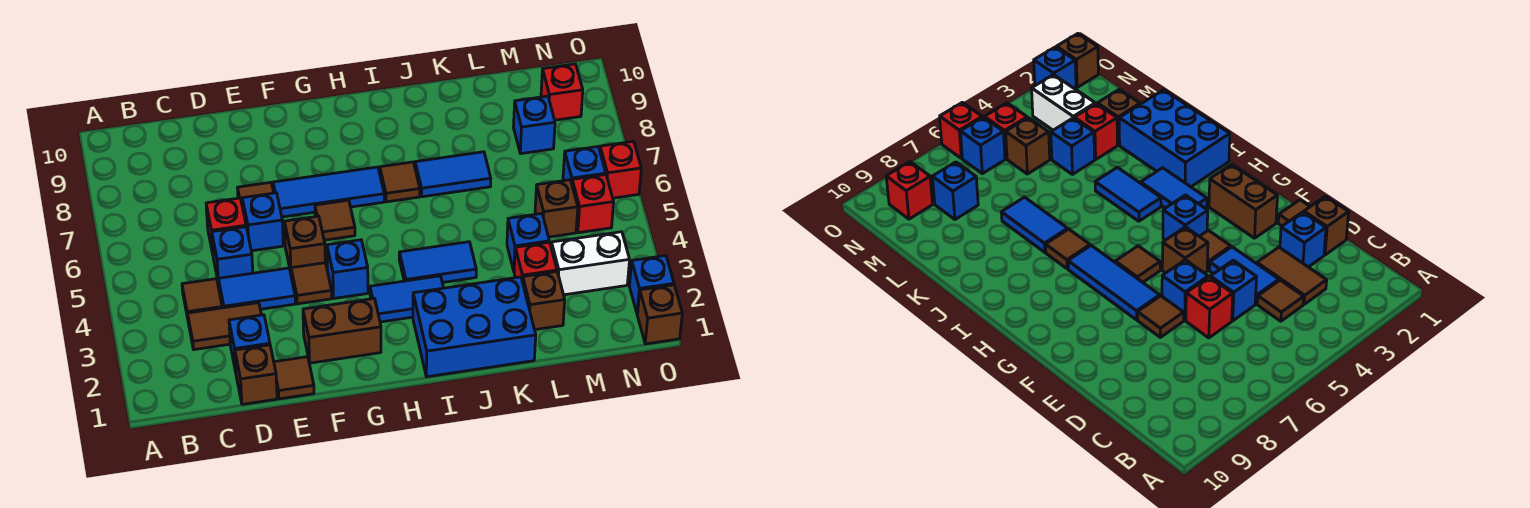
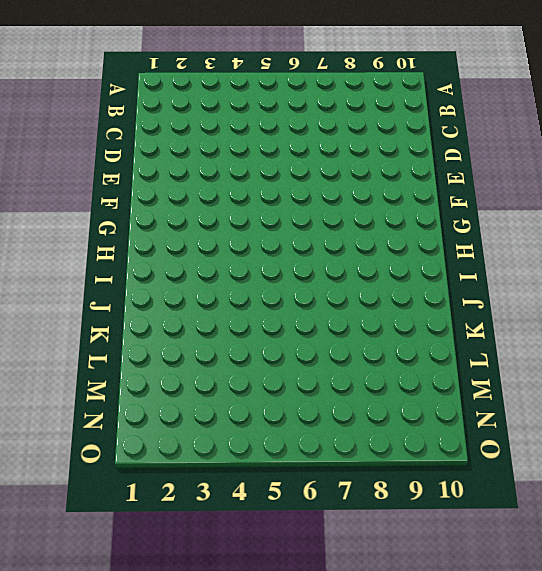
none -> brown 1x2 tile [188,303,261,350]
none -> brown 1x1 tile [182,279,222,318]
none -> brown 1x1 brick [235,345,277,404]
none -> blue 1x1 brick [229,315,270,372]

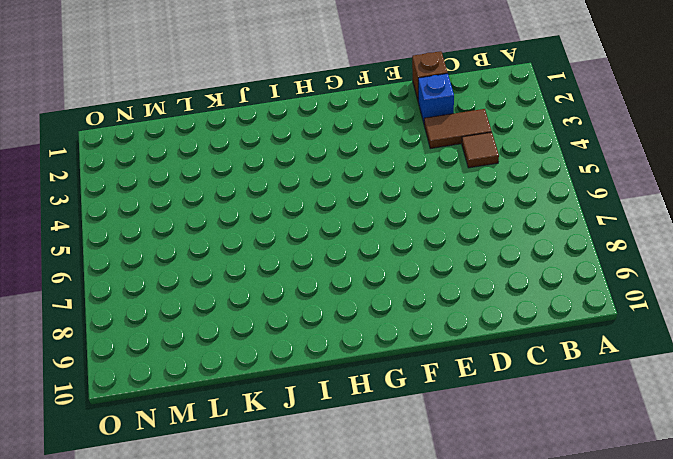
none -> blue 1x2 tile [218,268,295,309]
none -> blue 1x1 brick [212,227,253,284]
none -> red 1x1 brick [206,198,246,254]
none -> brown 1x1 tile [274,357,314,399]

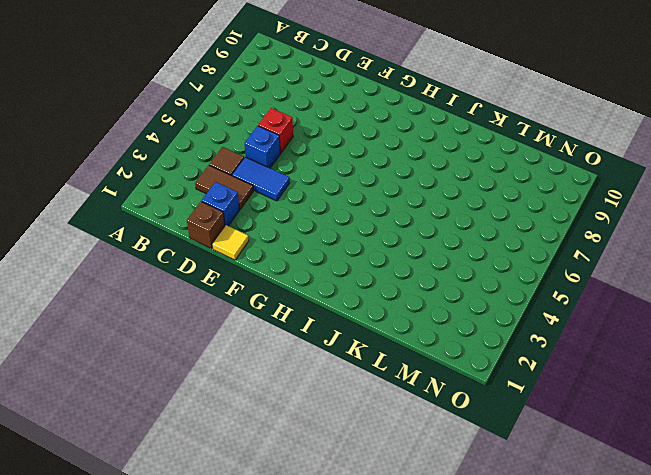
yellow 1x1 tile [212,225,249,260] -> brown 1x1 tile [274,357,314,399]
none -> blue 1x1 brick [242,193,283,251]
none -> brown 1x1 tile [238,182,274,207]
none -> brown 1x2 brick [303,299,381,363]
none -> brown 1x1 tile [291,263,332,304]

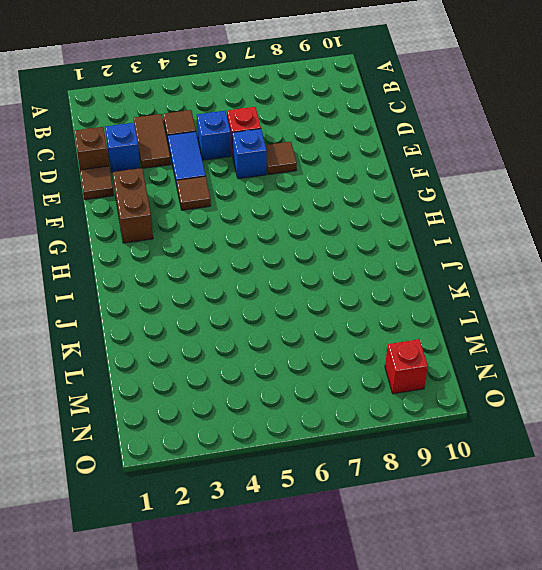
none -> brown 1x1 brick [284,216,325,272]
none -> blue 1x3 tile [273,167,384,217]
none -> blue 1x1 brick [327,240,368,298]
none -> brown 1x1 tile [315,200,355,240]

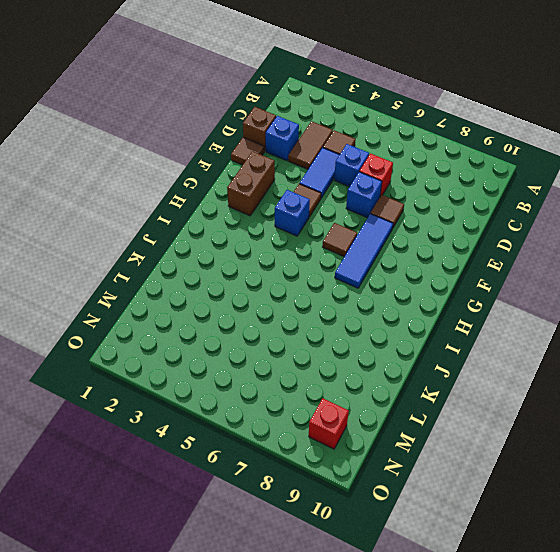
none -> brown 1x1 brick [284,216,325,272]
none -> blue 1x2 tile [370,276,443,322]
none -> blue 2x3 brick [413,277,536,377]
none -> blue 1x2 tile [399,242,476,283]

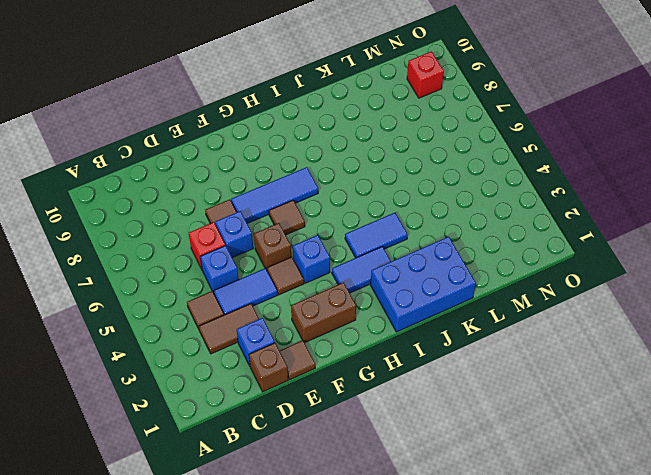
none -> brown 1x1 tile [380,162,420,202]
none -> blue 1x2 tile [415,152,491,197]
none -> brown 1x1 brick [523,272,565,330]
none -> red 1x1 brick [514,242,557,282]

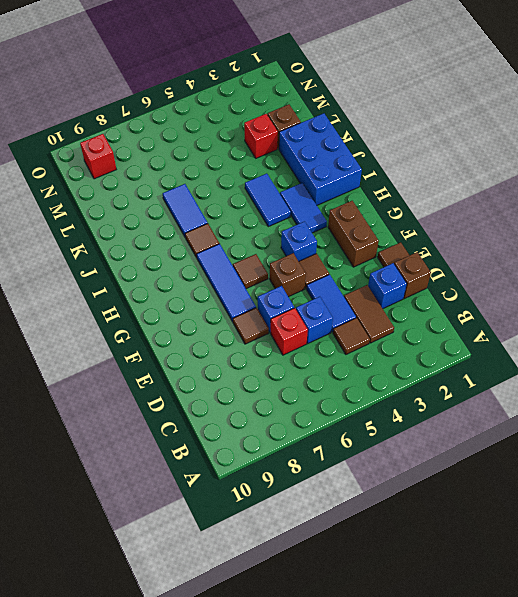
none -> blue 1x1 brick [507,214,549,271]
none -> white 1x2 brick [551,232,630,295]
none -> brown 1x1 brick [535,180,578,237]
none -> blue 1x1 brick [513,96,555,154]

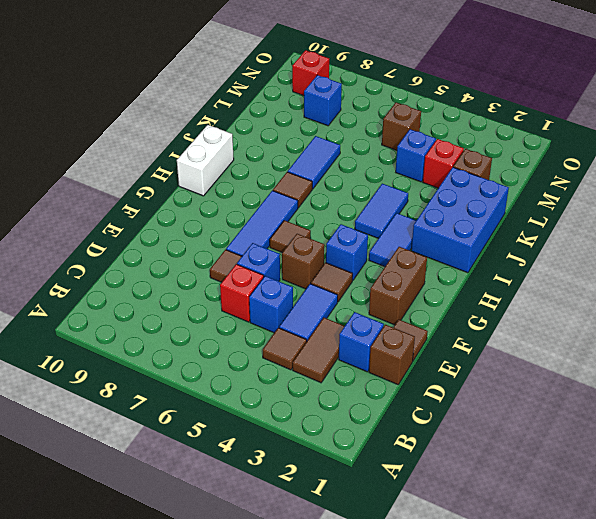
white 1x2 brick [177,125,234,196] -> white 1x2 brick moved to [551,232,630,295]
none -> red 1x1 brick [572,175,614,233]
none -> blue 1x1 brick [563,147,606,183]
none -> brown 1x1 brick [638,285,682,344]
none -> blue 1x1 brick [629,256,674,314]

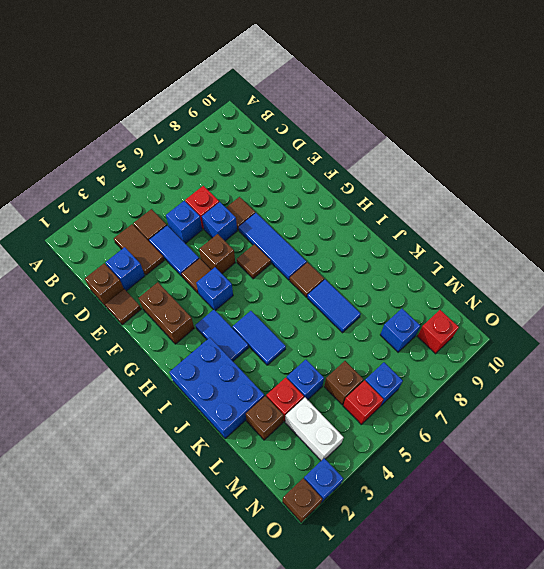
none -> red 1x1 brick [600,141,641,198]

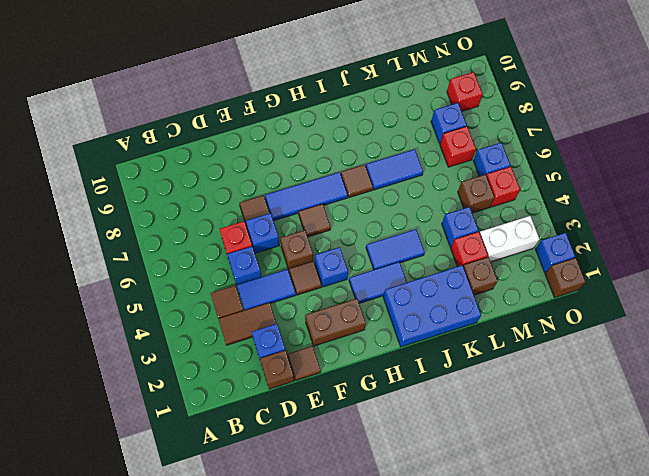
red 1x1 brick [440,126,476,167] -> red 1x1 brick moved to [600,141,641,198]

